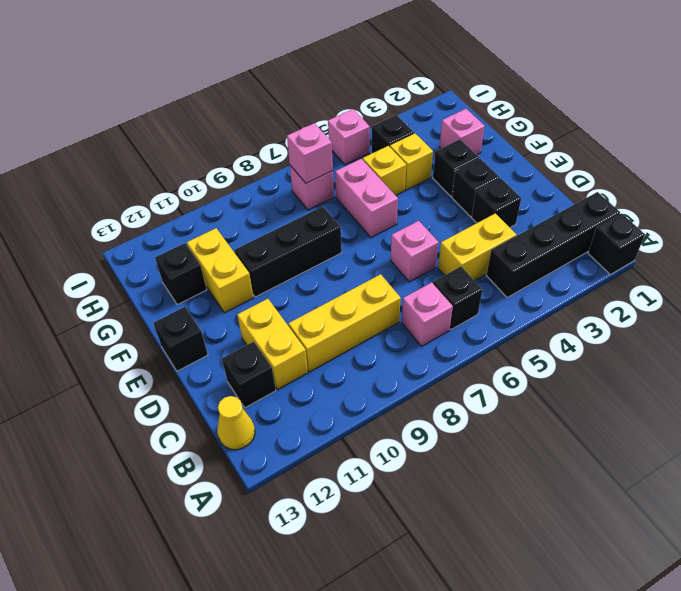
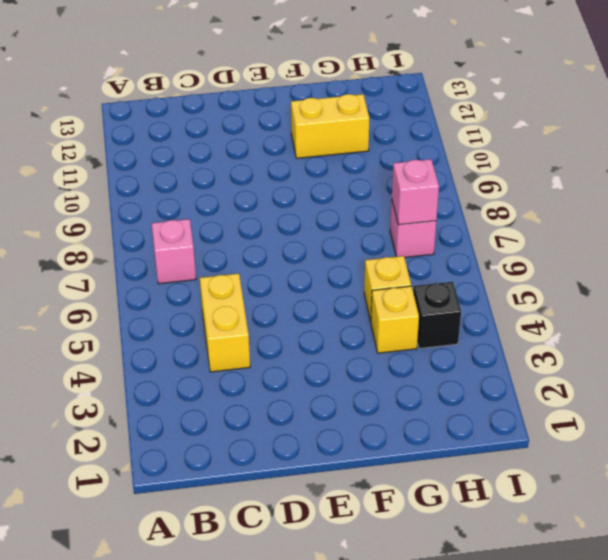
none -> black 1x1 brick [588,213,645,274]
none -> black 1x4 brick [486,192,620,297]
none -> black 1x1 brick [433,267,482,330]

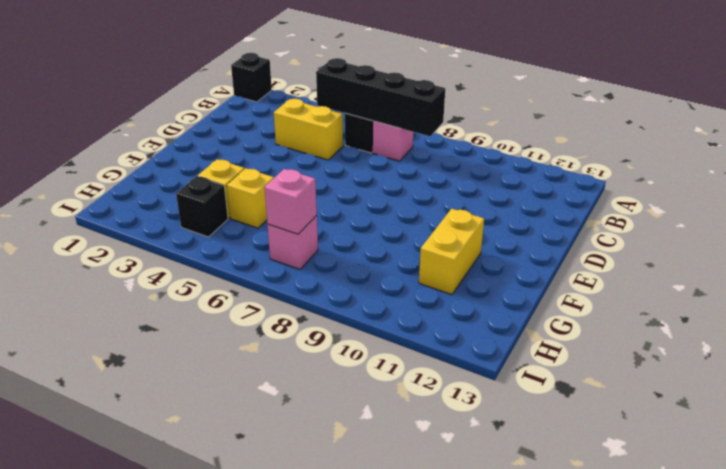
black 1x4 brick [316,58,445,136] -> black 1x4 brick moved to [486,192,620,297]
none -> yellow 1x1 cone [217,396,255,450]
none -> yellow 1x3 brick [289,274,401,372]
none -> yellow 1x2 brick [237,299,308,390]

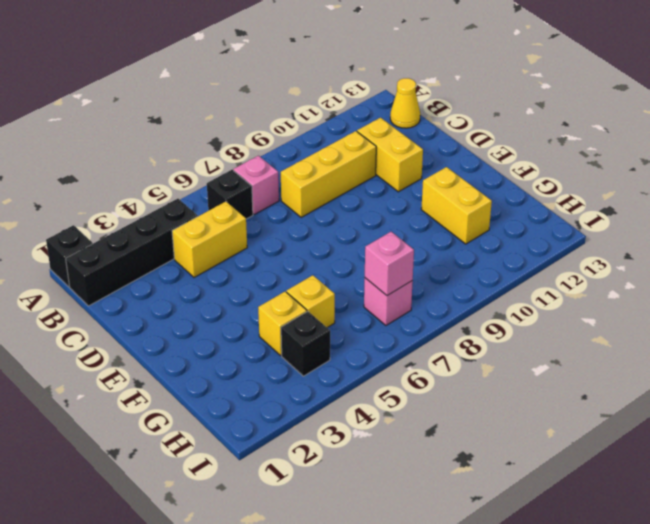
none -> black 1x1 brick [222,342,276,408]
none -> black 1x1 brick [472,178,521,227]
none -> pink 1x1 brick [391,221,438,282]

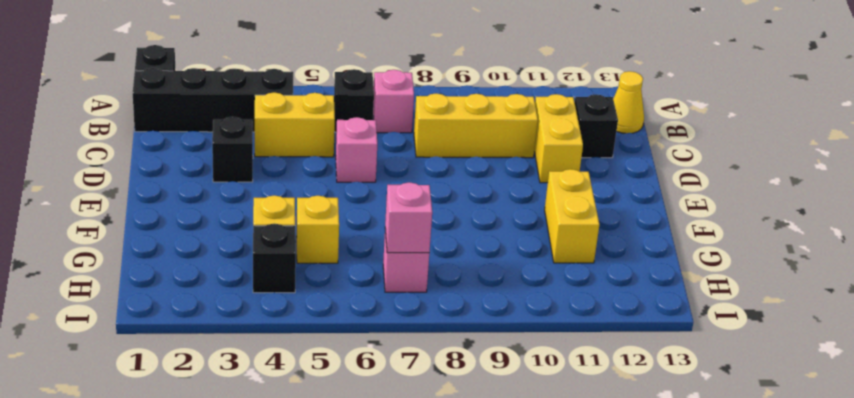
none -> black 1x1 brick [452,159,500,217]
none -> black 1x1 brick [154,307,208,371]
none -> black 1x1 brick [433,139,479,196]

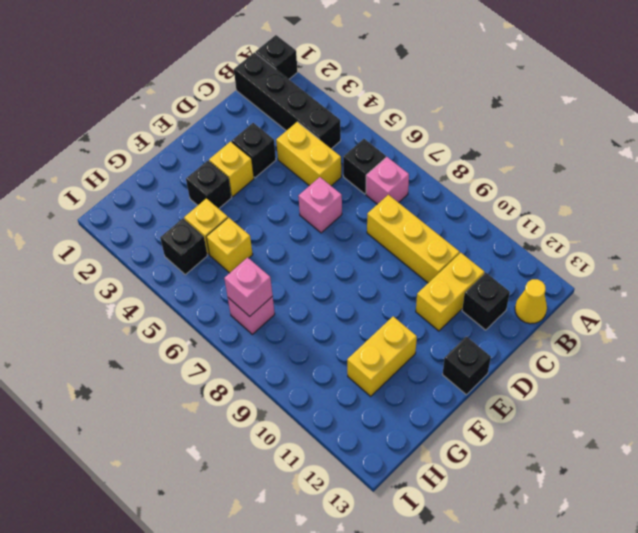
yellow 1x1 brick [209,141,254,197] -> black 1x1 brick [452,159,500,217]
none -> pink 1x2 brick [335,159,398,238]
none -> black 1x3 brick [235,207,342,297]
none -> pink 1x1 brick [440,109,485,155]

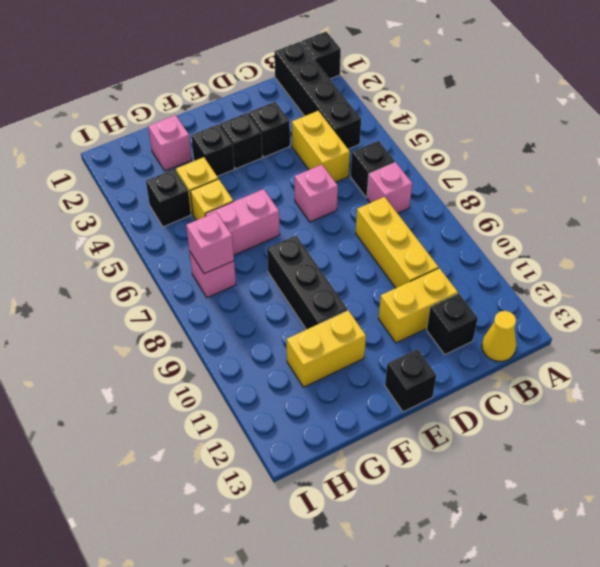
none -> black 1x1 brick [155,243,207,305]
none -> pink 1x1 brick [328,109,370,165]

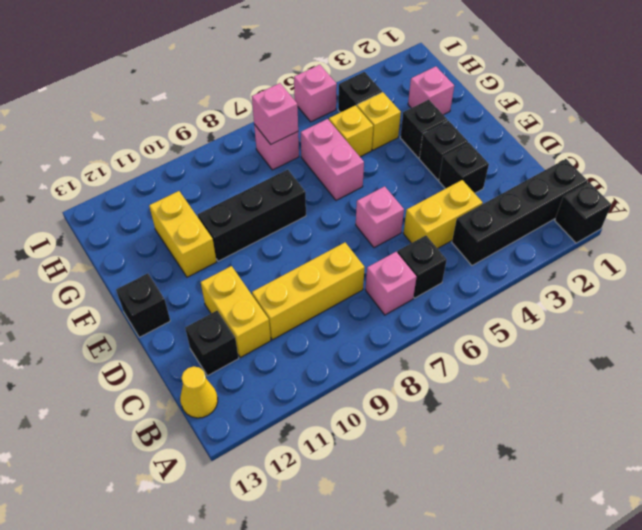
none -> black 1x1 brick [155,243,207,305]

